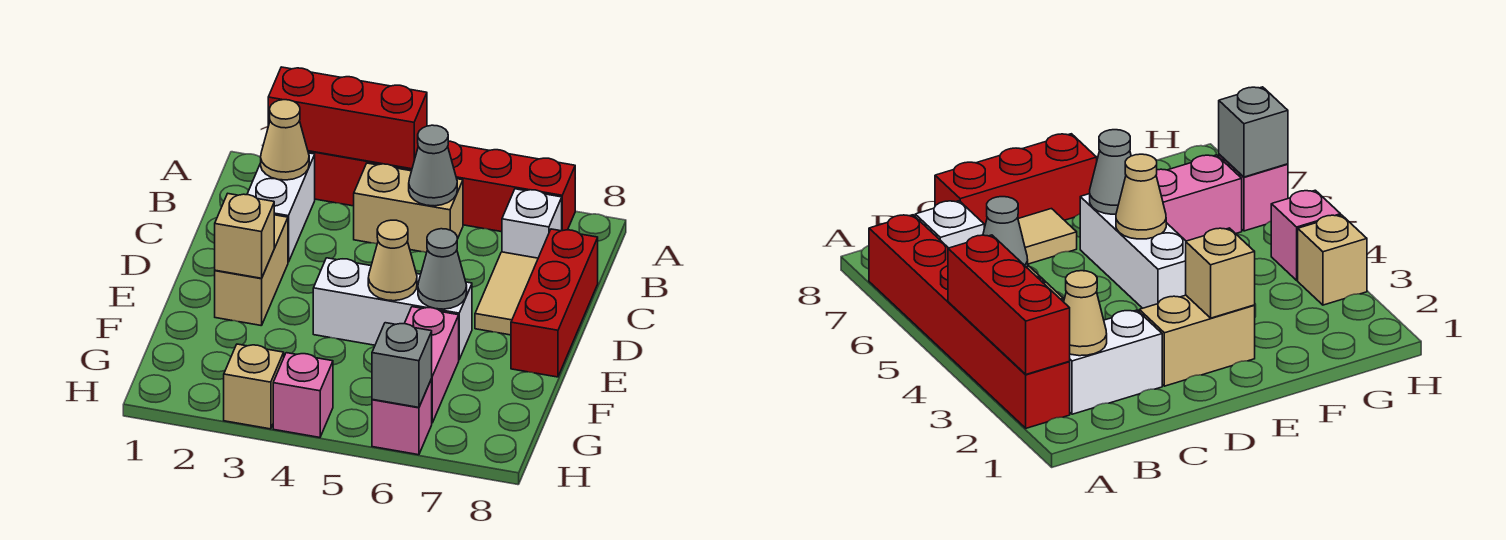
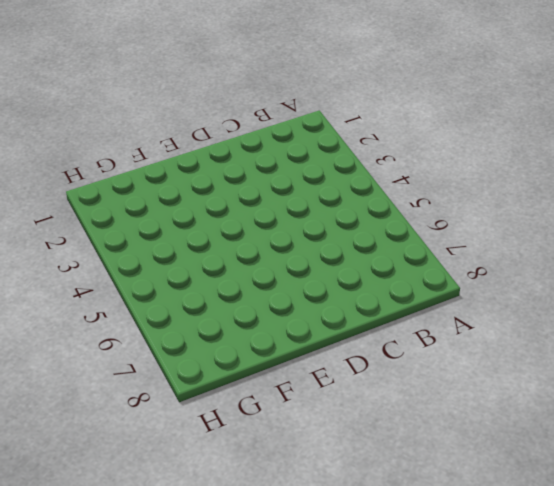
none -> red 1x6 brick [308,141,575,232]
none -> white 1x2 brick [247,153,315,262]
none -> tan 1x2 brick [354,163,463,253]

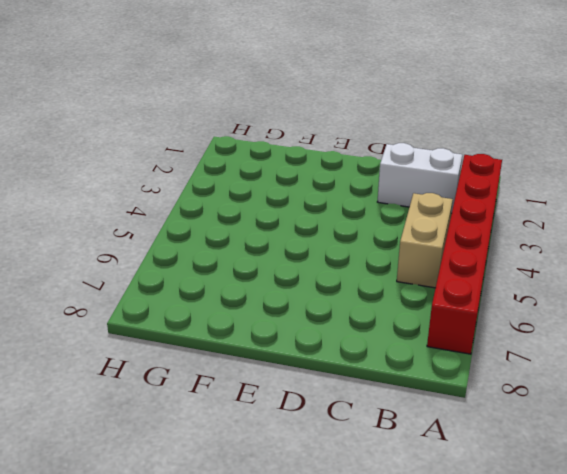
none -> white 1x1 brick [502,189,562,258]
none -> tan 1x2 tile [475,252,538,335]
none -> red 1x3 brick [511,229,598,377]

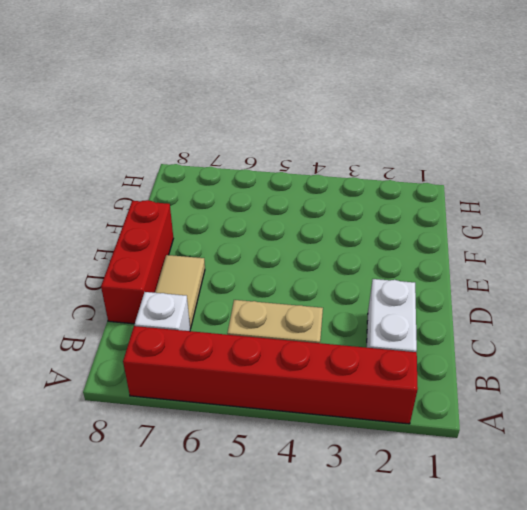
none -> tan 1x2 brick [215,215,288,326]
none -> white 1x3 brick [313,258,472,359]
none -> pink 1x2 brick [404,307,459,423]

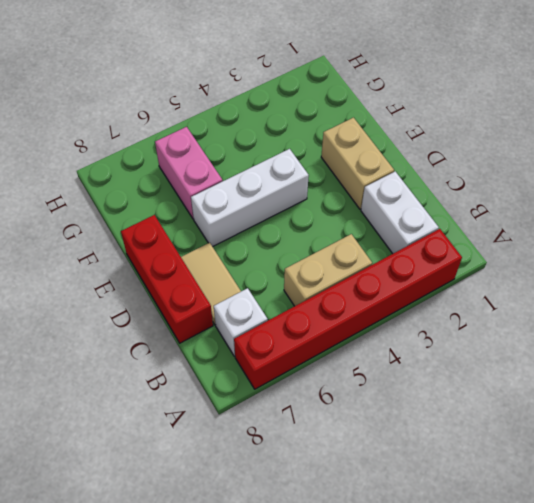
none -> tan 1x1 brick [224,344,284,429]
none -> pink 1x1 brick [273,353,333,437]
none -> pink 1x1 brick [372,379,432,455]

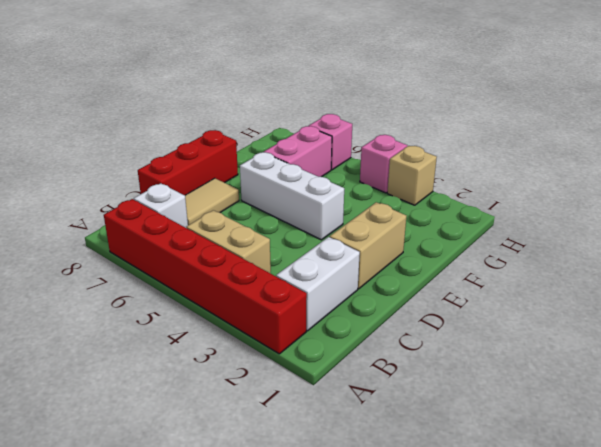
none -> red 1x3 brick [268,67,427,169]
none -> tan 1x1 cone [261,100,309,180]
none -> grey 1x1 cone [409,125,457,206]

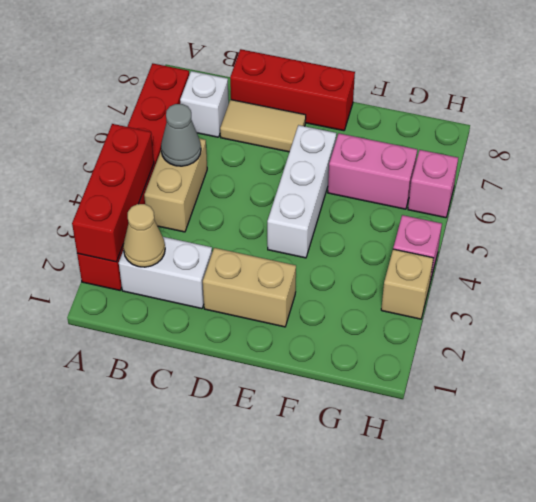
none -> tan 1x1 brick [215,194,274,278]
none -> tan 1x1 cone [368,220,417,301]
none -> grey 1x1 cone [418,229,467,309]

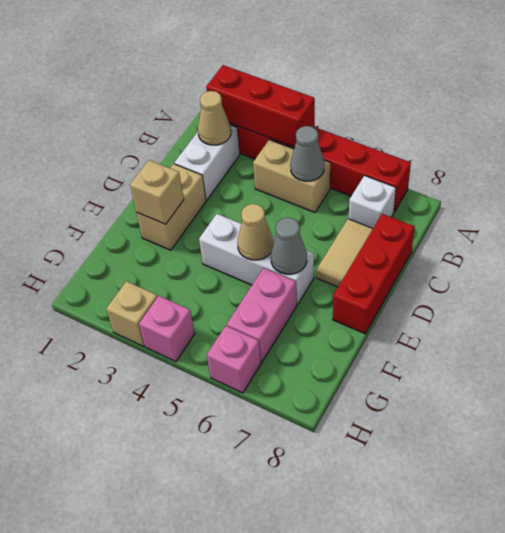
none -> grey 1x1 brick [372,323,432,407]

